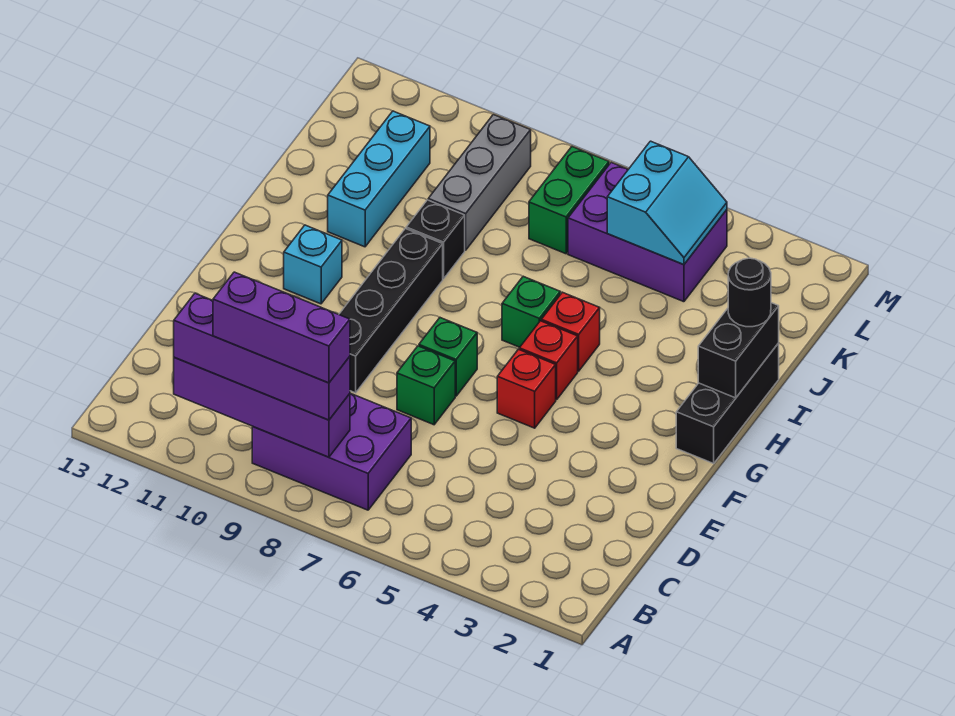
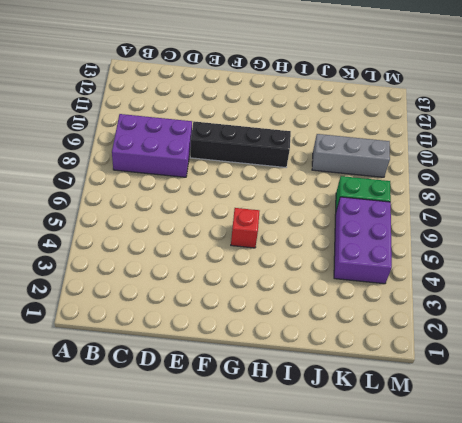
purple 2x3 brick [112,114,192,177] -> purple 2x3 brick turned to [252,393,411,510]
none -> green 1x1 brick [397,346,455,425]
none -> red 1x1 brick [497,349,556,428]
none -> green 1x1 brick [419,318,477,396]

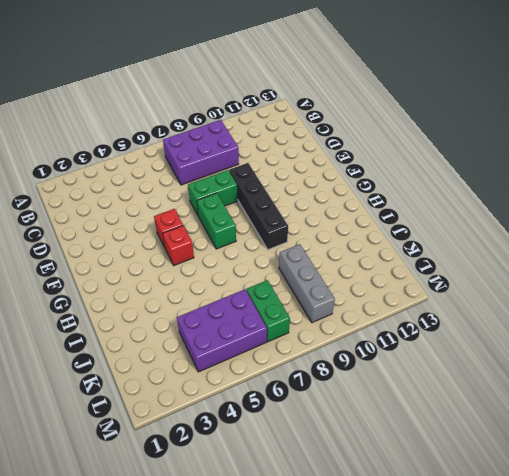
green 1x2 brick [188,170,238,215] -> green 1x1 brick [397,346,455,425]
green 1x2 brick [197,193,236,249] -> green 1x1 brick [419,318,477,396]
none -> black 1x3 brick [676,343,779,463]
none -> cyan 1x1 brick [284,225,342,304]
none -> red 1x1 brick [541,292,600,371]

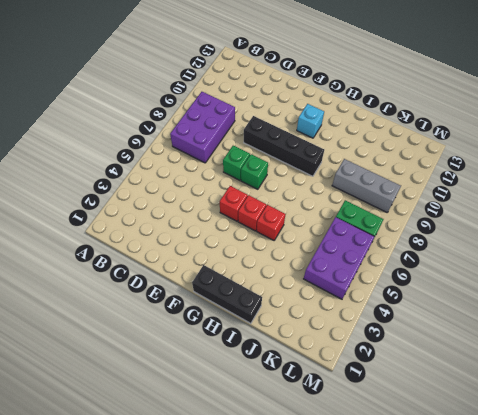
none -> green 1x1 brick [502,276,560,347]
none -> black 1x1 brick [406,200,465,279]
none -> cyan 1x3 brick [328,111,430,247]

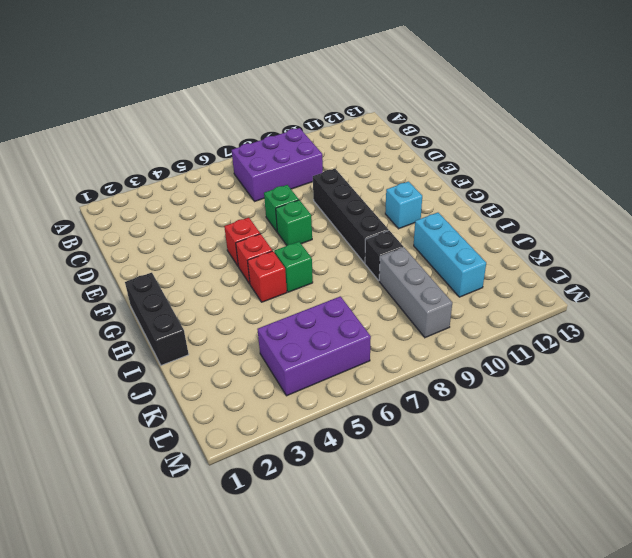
none -> green 1x2 brick [529,147,609,254]
none -> purple 1x4 brick [174,357,350,457]
none -> black 1x2 brick [698,303,779,398]

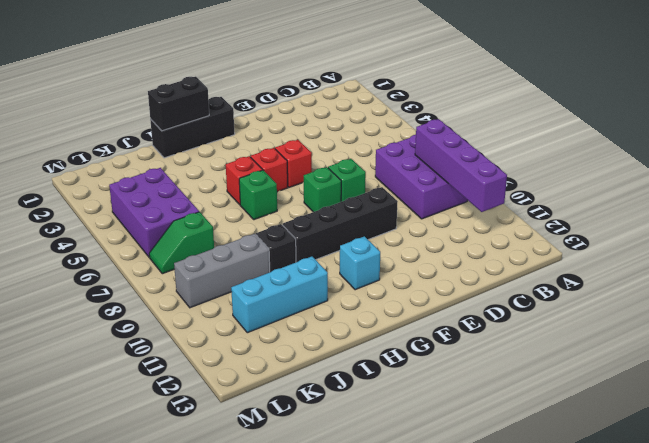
green 1x2 slope [149,212,214,274] -> green 1x2 brick [529,147,609,254]
none -> cyan 2x2 slope [607,141,727,264]
none -> purple 1x4 brick [174,293,350,420]
none -> black 1x1 round brick [728,258,771,327]

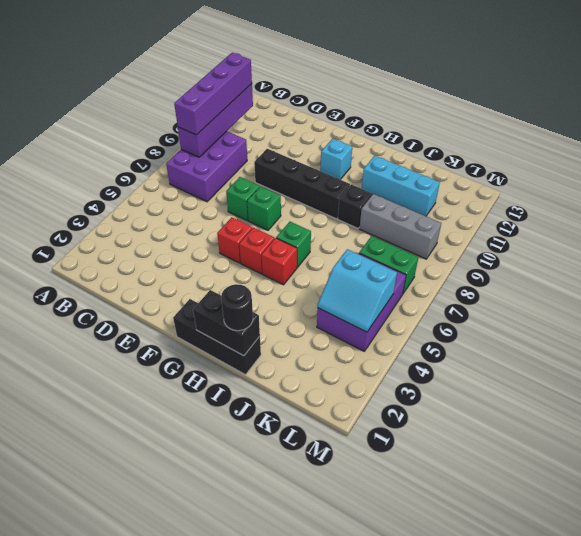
none -> purple 1x3 brick [213,272,350,383]

